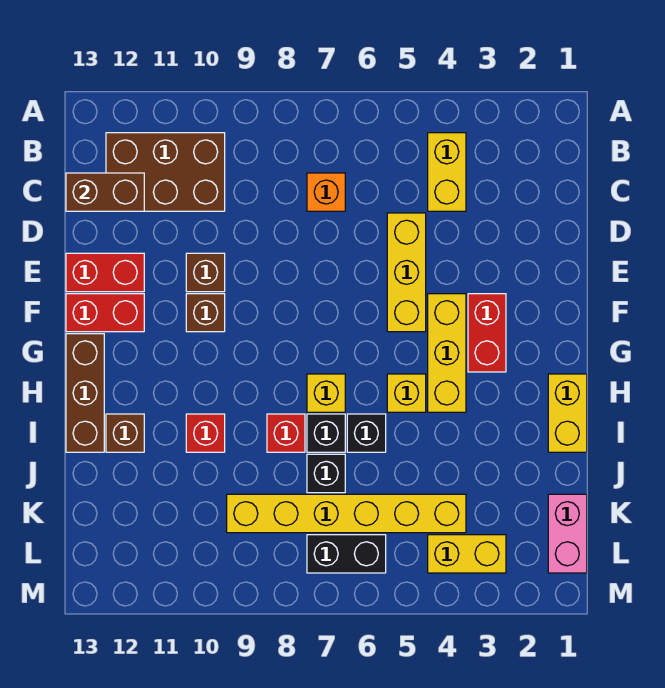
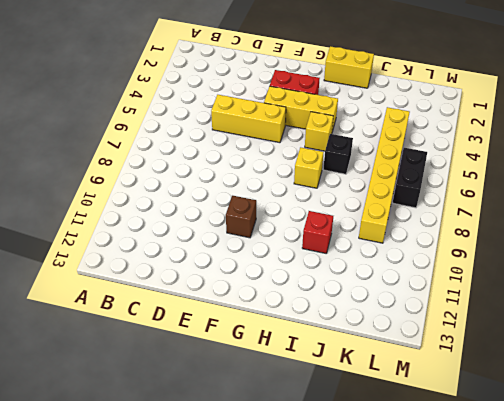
none -> yellow 1x2 brick [428,133,466,211]
none -> brown 2x3 brick [106,133,225,211]
none -> orange 1x1 brick [307,173,345,211]

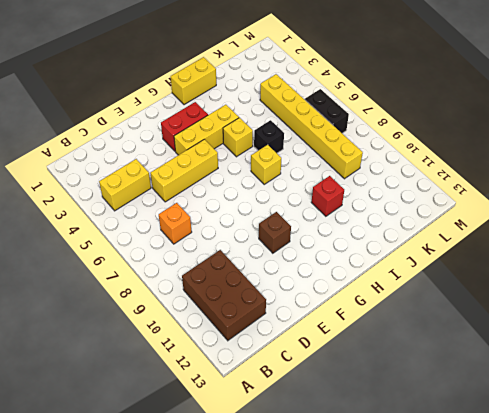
none -> brown 1x1 brick [186,253,225,292]
none -> red 1x2 brick [66,253,144,292]
none -> red 1x2 brick [66,294,144,332]

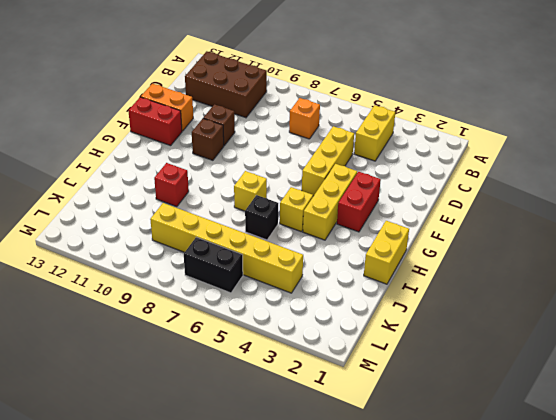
orange 1x2 brick [141,84,193,131] -> red 1x2 brick [66,253,144,292]
none -> brown 1x3 brick [66,334,104,452]
none -> black 1x1 brick [307,414,345,452]
none -> red 1x1 brick [267,414,305,452]

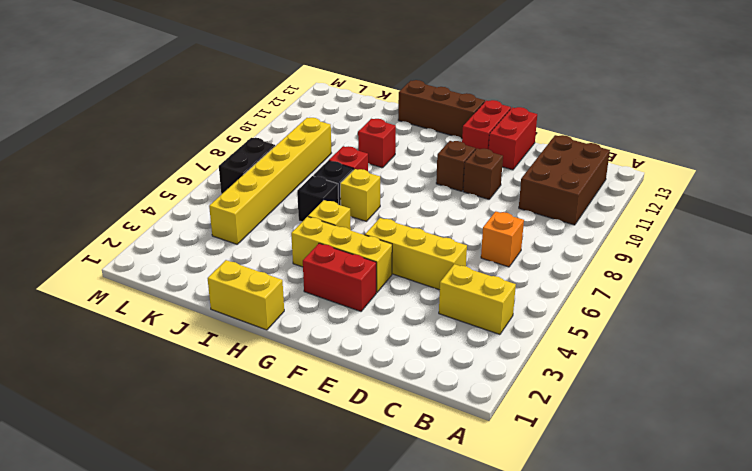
none -> brown 1x1 brick [106,414,144,452]
none -> black 1x1 brick [307,454,345,493]
none -> pink 1x2 brick [548,494,587,573]

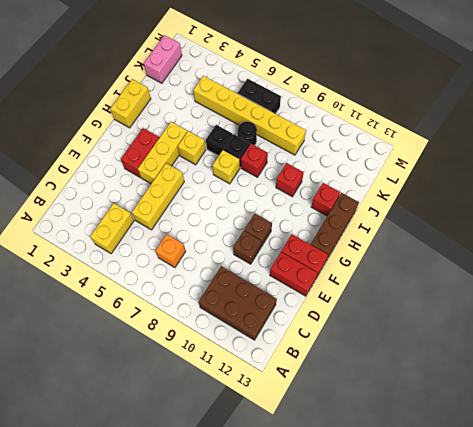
red 1x1 brick [311,183,340,216] -> brown 1x1 brick [106,414,144,452]
black 1x1 round brick [238,121,257,145] -> black 1x1 brick [307,454,345,493]
none -> yellow 1x2 brick [428,535,506,573]
none -> brown 1x2 brick [66,173,144,211]

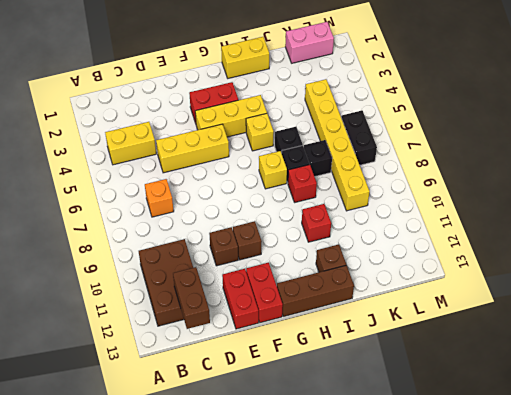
none -> yellow 1x2 brick [428,535,506,573]

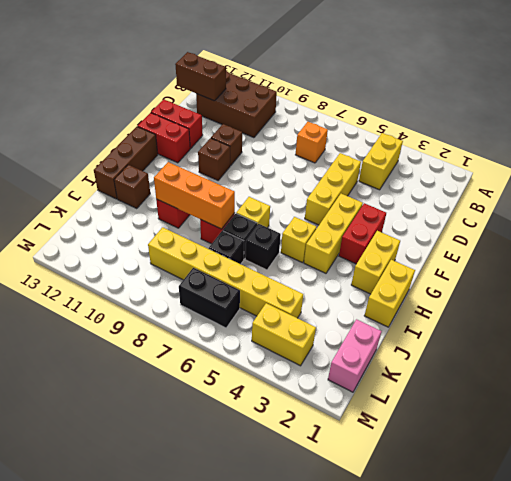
yellow 1x2 brick [351,231,400,294] -> none
orange 1x3 brick [154,162,235,229] -> none

